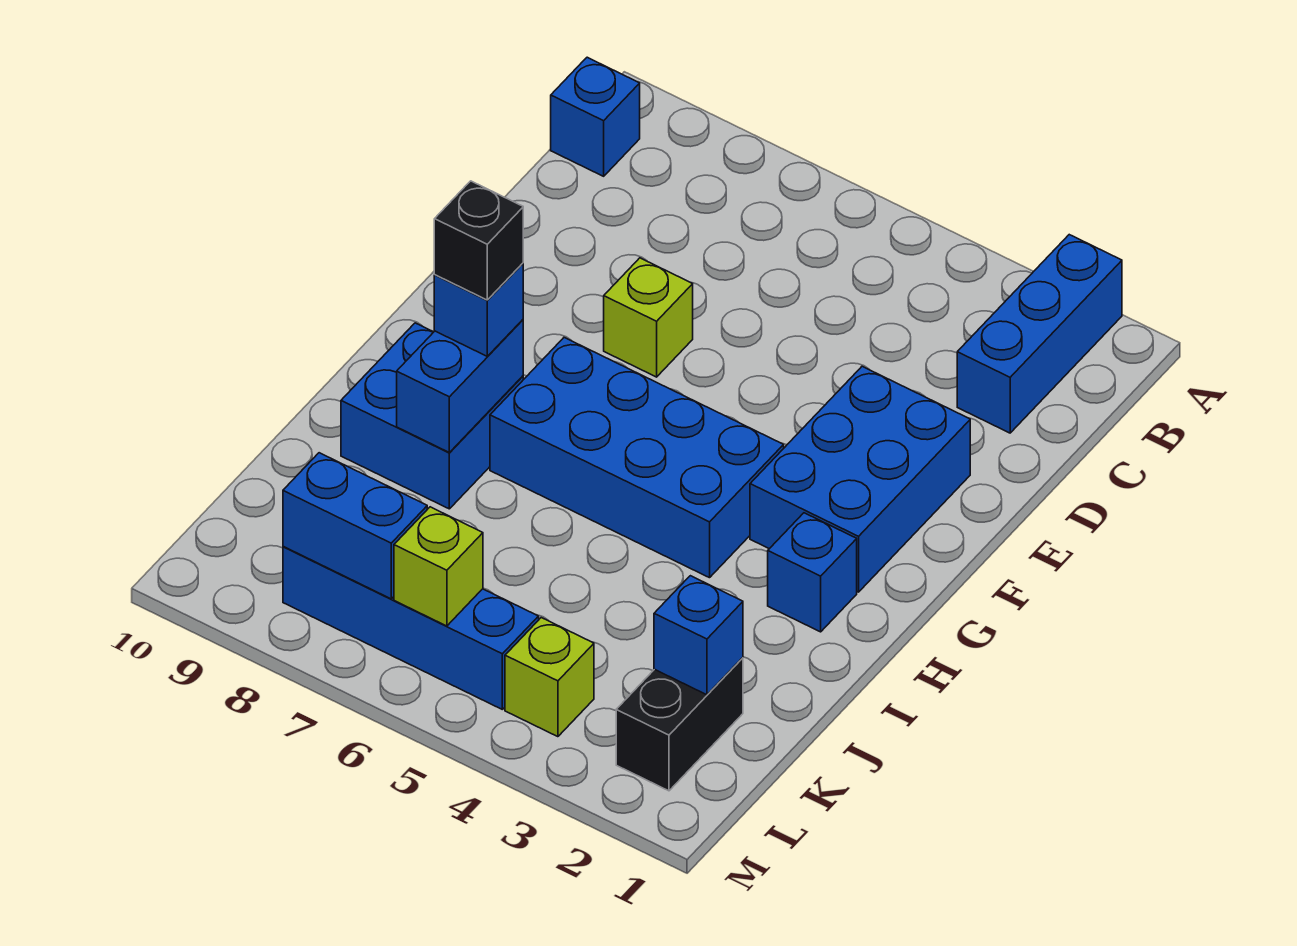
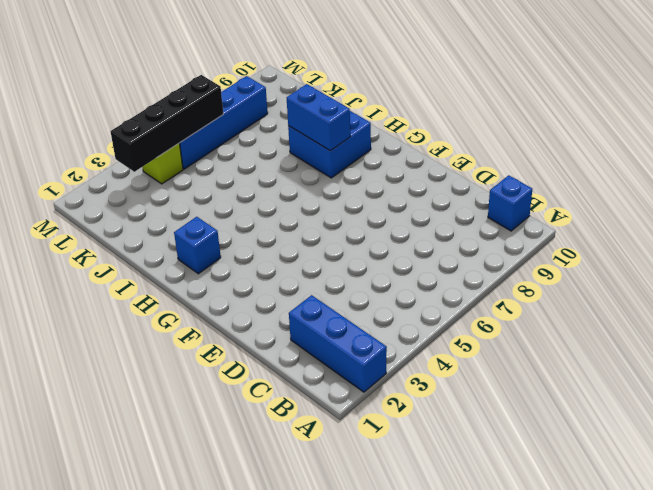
black 1x4 brick [111,75,223,172] -> lime 1x1 brick [394,507,483,626]
none -> blue 2x3 brick [750,366,970,592]
none -> lime 1x1 brick [604,258,693,377]
none -> blue 2x4 brick [490,338,784,578]

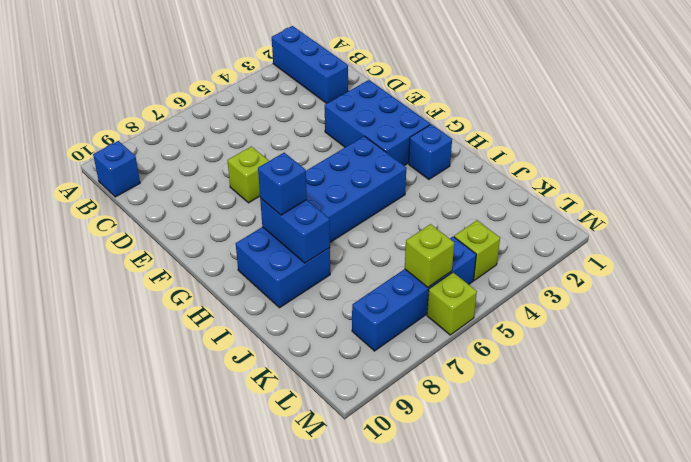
lime 1x1 brick [427,273,477,335] -> none
none -> black 1x2 brick [616,658,743,791]
none -> blue 1x1 brick [654,576,743,695]
none -> blue 1x2 brick [283,453,427,599]

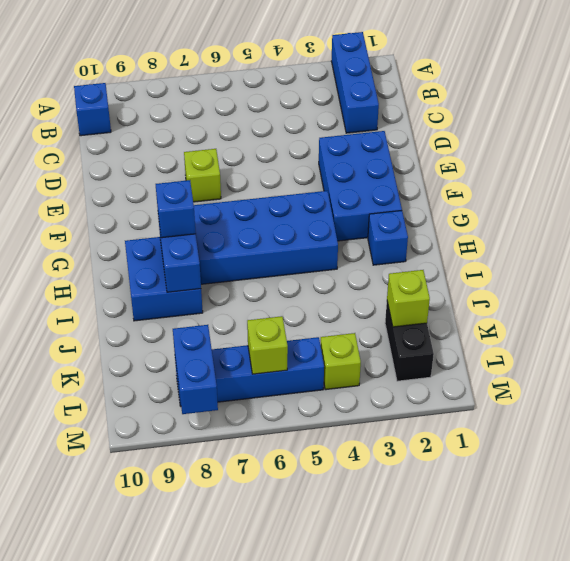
lime 1x1 brick [387,270,430,327] -> blue 1x1 brick [654,576,743,695]
blue 1x2 brick [173,325,218,414] -> blue 1x2 brick turned to [283,453,427,599]
none -> black 1x1 brick [434,181,523,300]

